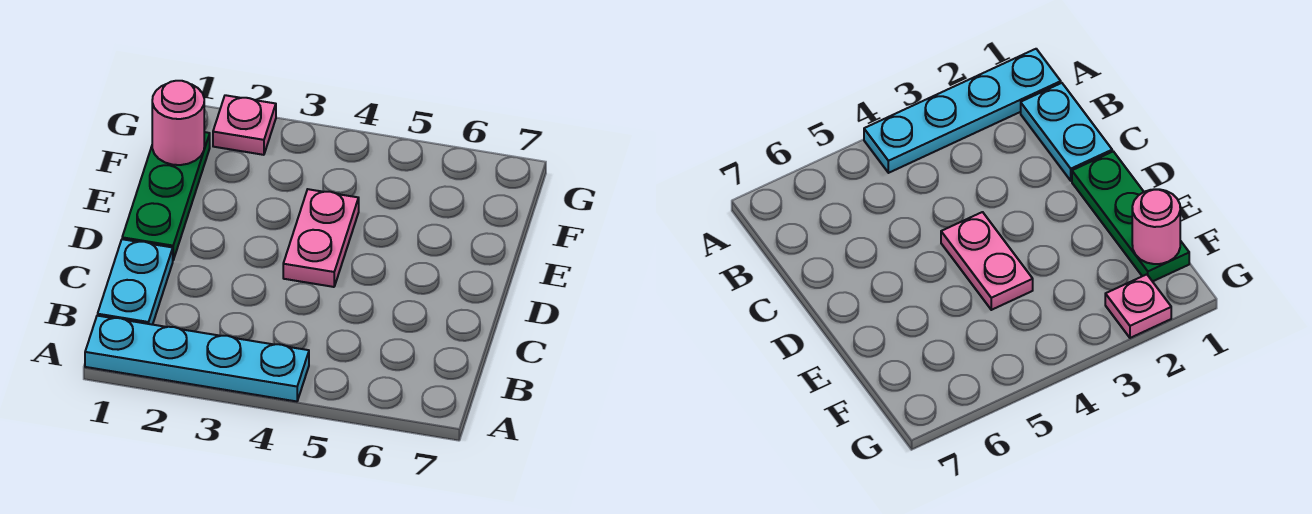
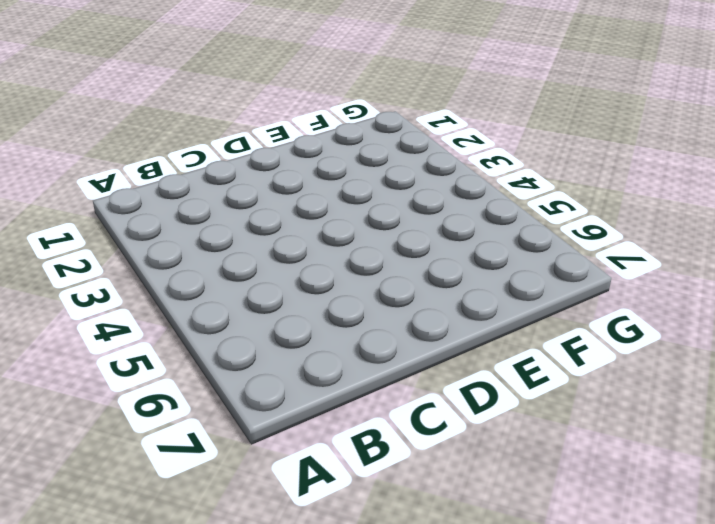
none -> cyan 1x4 plate [85,316,309,401]
none -> cyan 1x2 plate [98,239,173,325]

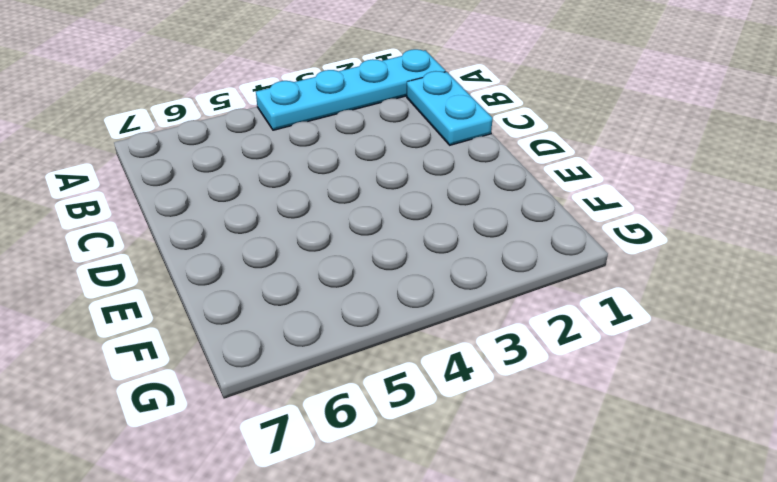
none -> green 1x3 plate [122,132,210,260]
none -> pink 1x2 plate [283,189,359,287]

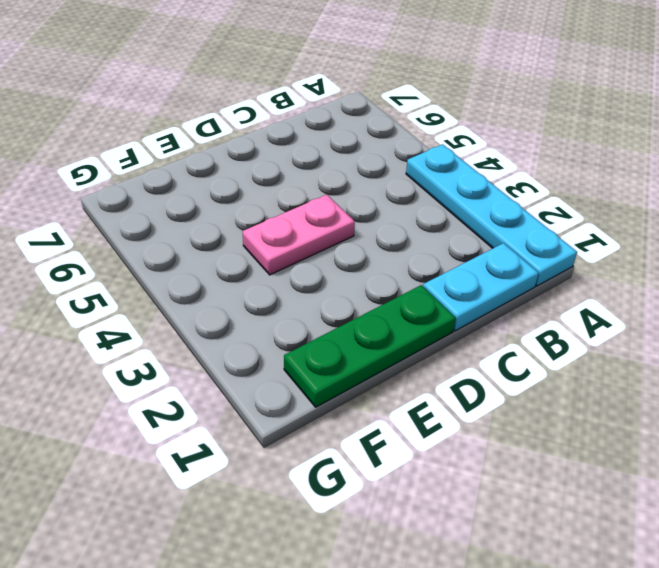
none -> pink 1x1 plate [213,95,276,155]
none -> pink 1x1 round brick [152,81,204,165]

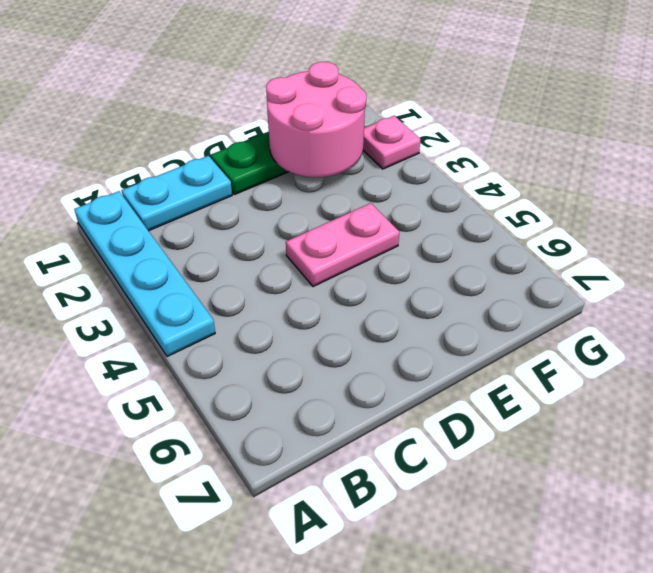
pink 2x2 round brick [266,62,366,177] -> pink 1x1 round brick [152,81,204,165]

